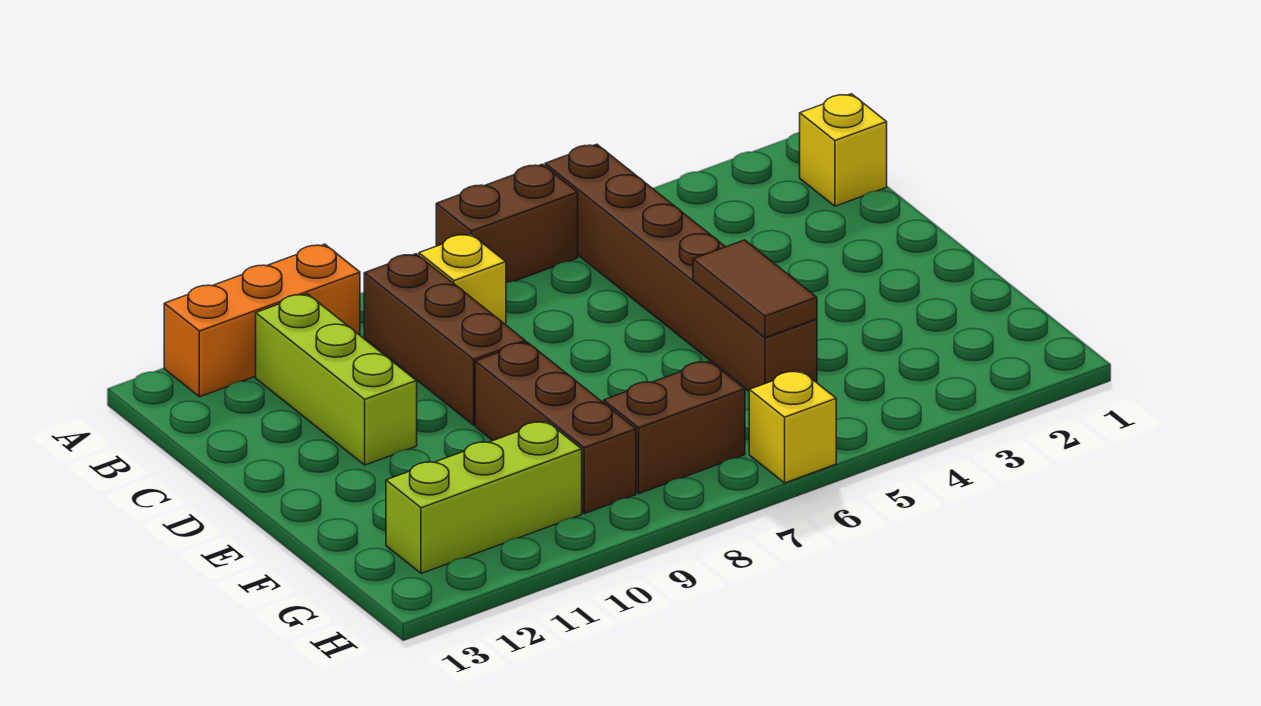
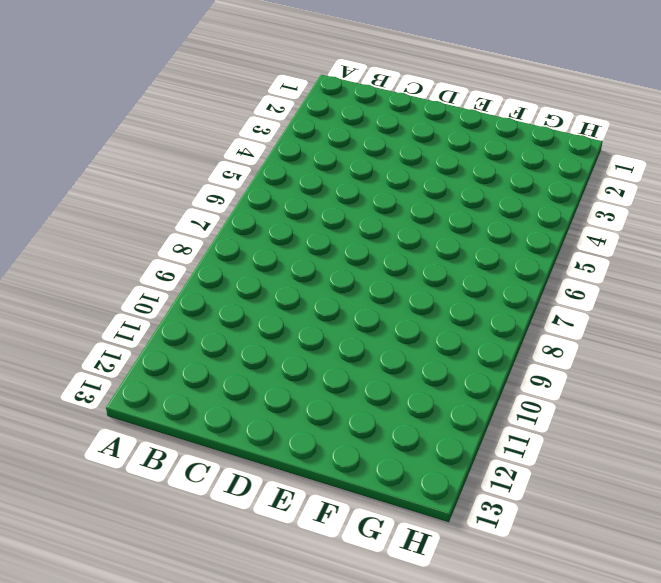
none -> brown 1x6 brick [545,144,817,391]
none -> brown 1x2 brick [436,164,578,283]
none -> orange 1x3 brick [164,244,360,397]

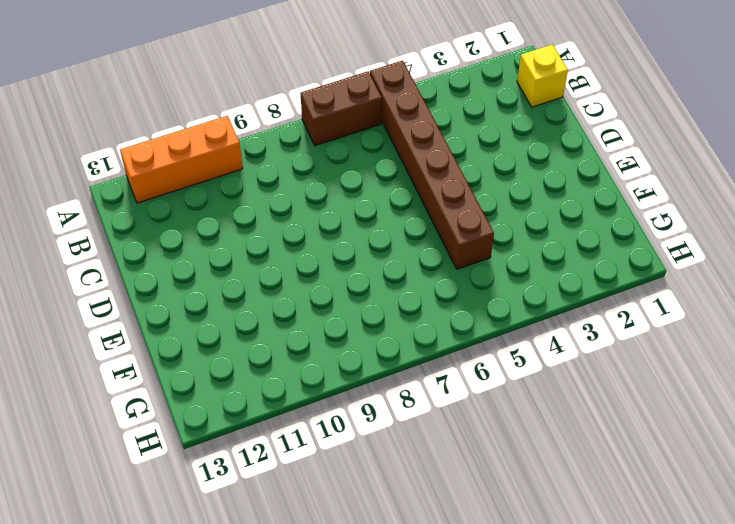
none -> yellow 1x1 brick [419,234,506,325]
none -> brown 1x3 brick [364,254,525,425]
none -> lime 1x3 brick [256,294,417,465]

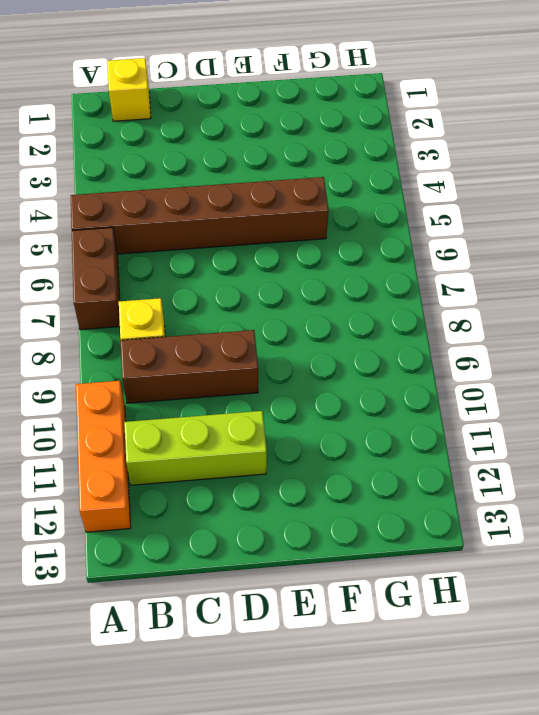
none -> brown 1x3 brick [475,342,636,514]
none -> brown 1x2 brick [604,361,745,493]
none -> lime 1x3 brick [386,421,582,574]

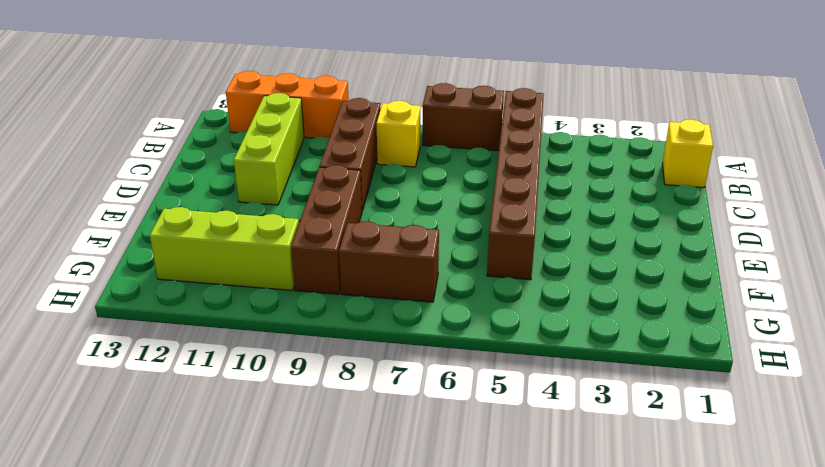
none -> yellow 1x1 brick [749,371,836,483]
none -> brown 1x2 tile [693,240,817,338]

